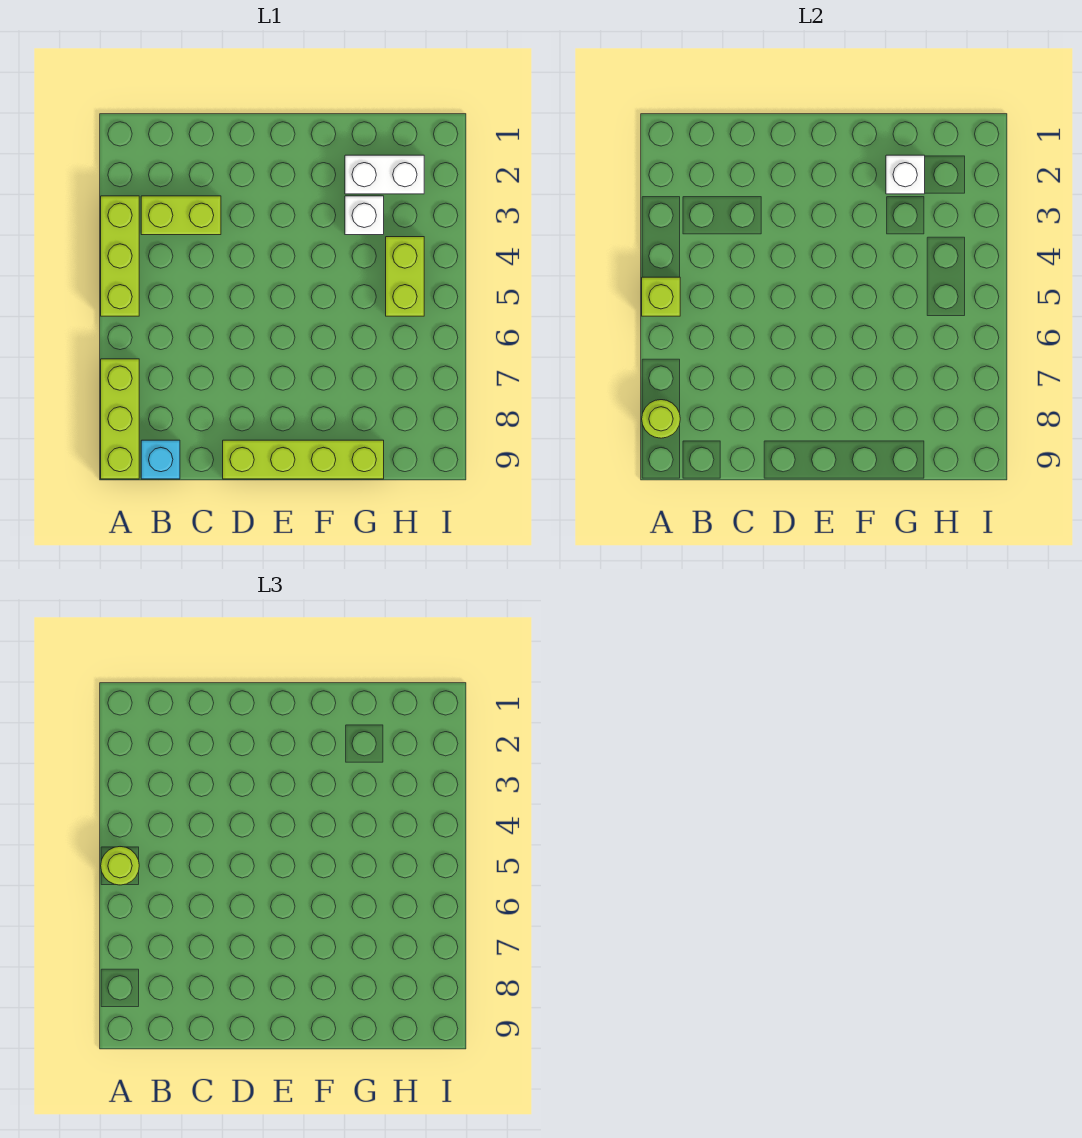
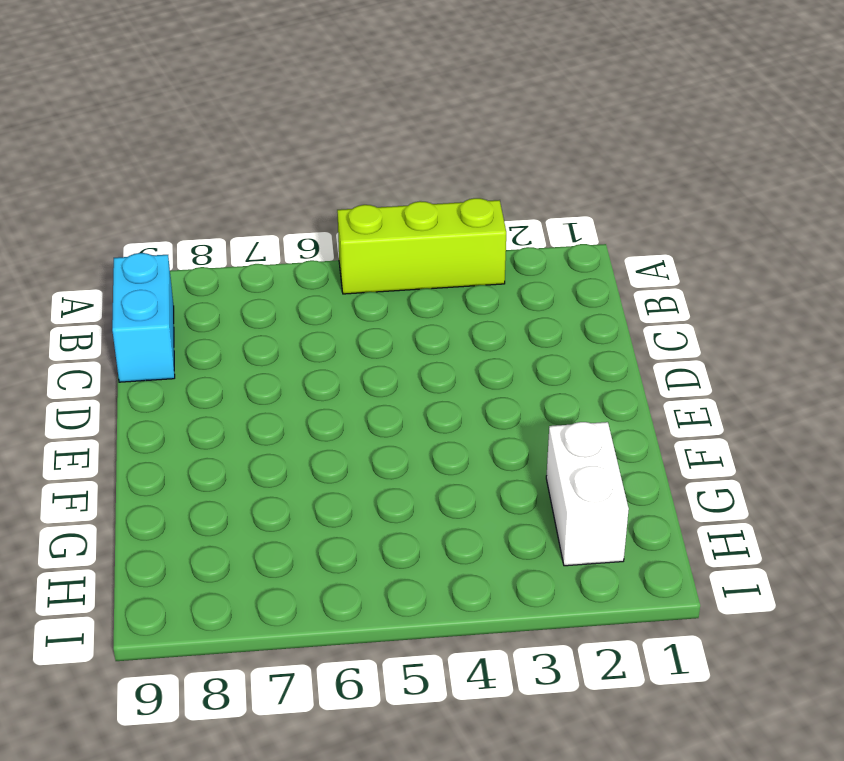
cyan 1x2 brick [112,253,175,382] -> cyan 1x1 brick [141,440,180,479]
none -> lime 1x3 brick [101,359,139,479]
none -> lime 1x2 brick [141,196,221,235]
none -> lime 1x4 brick [223,440,384,479]

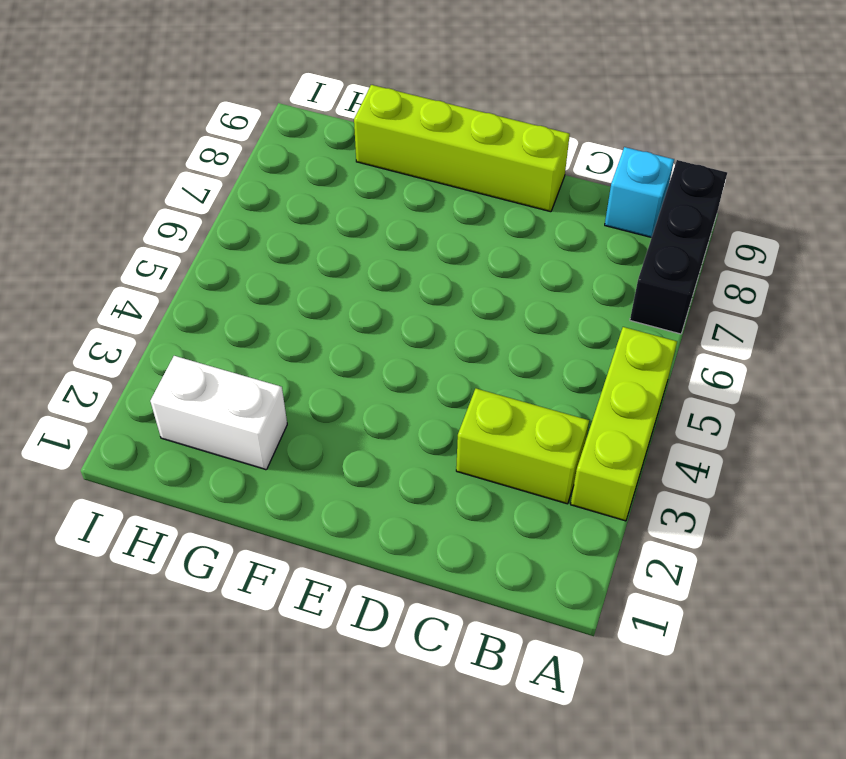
black 1x3 brick [630,160,727,334] -> lime 1x3 brick [101,359,139,479]
none -> white 1x1 brick [345,196,384,235]
none -> lime 1x2 brick [386,237,424,316]
none -> lime 1x1 brick [642,277,680,316]

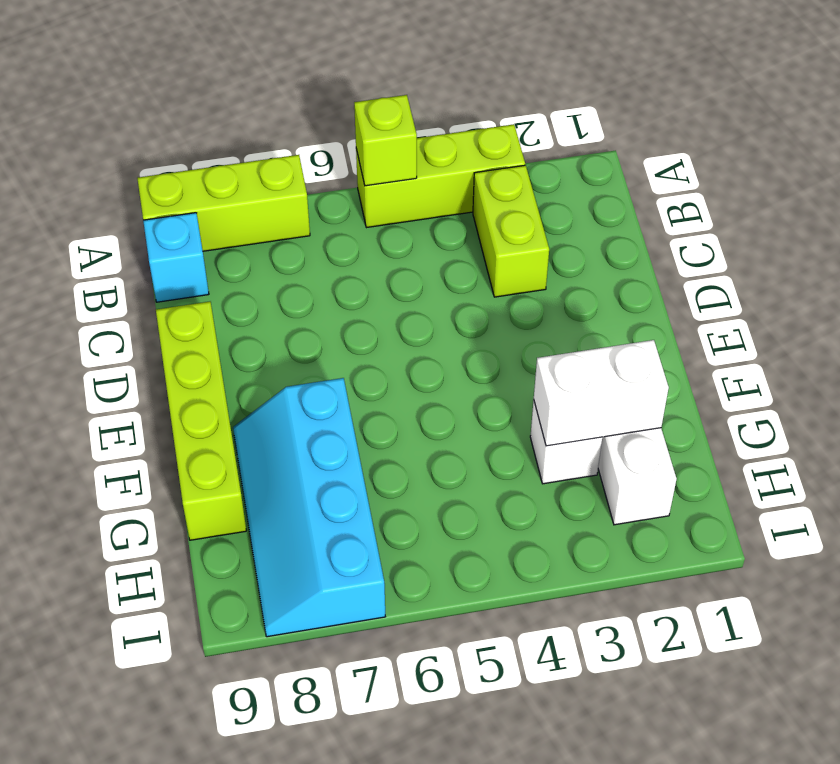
cyan 2x4 slope [233,378,385,637] -> none
white 1x2 brick [534,340,669,446] -> white 1x1 brick [886,155,925,194]
none -> lime 1x2 brick [386,237,424,316]
none -> lime 1x1 round brick [642,400,680,438]
none -> lime 1x1 round brick [101,847,139,885]

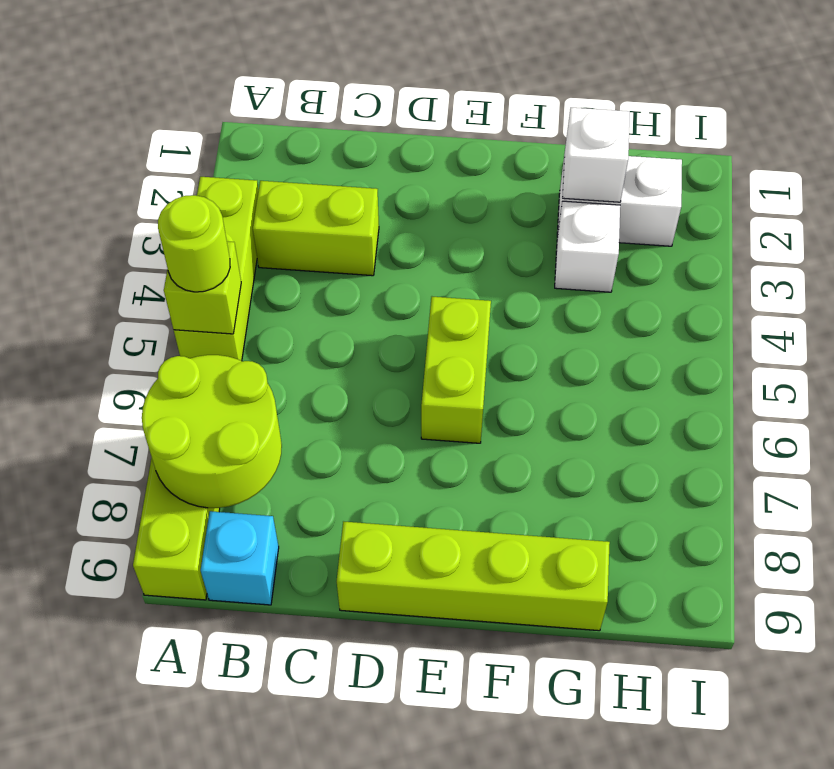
lime 2x2 round brick [142,355,282,508] -> lime 1x1 round brick [642,400,680,438]
lime 1x2 brick [421,297,491,443] -> lime 1x2 brick moved to [386,237,424,316]

